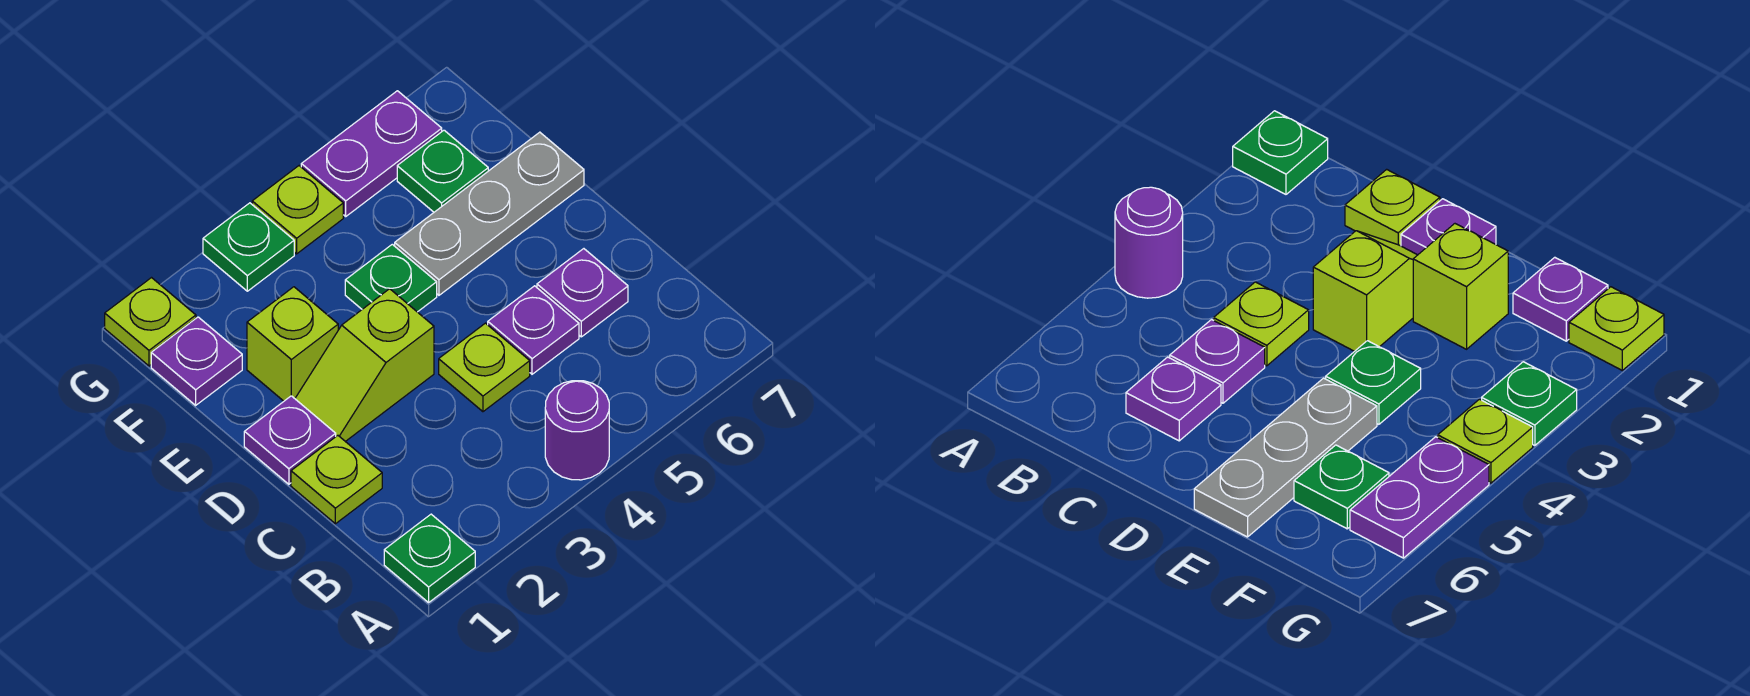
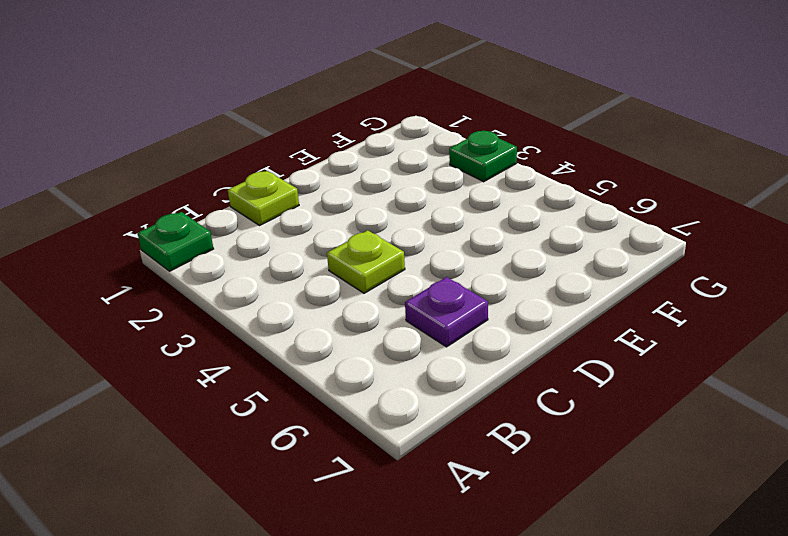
none -> purple 1x1 round brick [545,381,609,480]
none -> purple 1x1 plate [488,286,579,374]
none -> purple 1x1 plate [244,396,336,484]

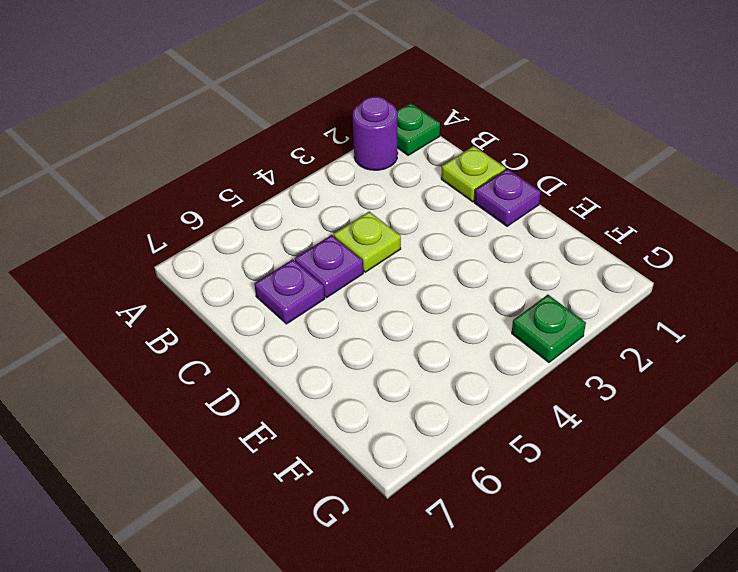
purple 1x1 round brick [353,96,398,170] -> purple 1x1 round brick moved to [545,381,609,480]
none -> lime 1x2 slope [295,289,434,442]
none -> lime 1x1 brick [247,287,338,401]
none -> green 1x1 plate [345,244,437,312]

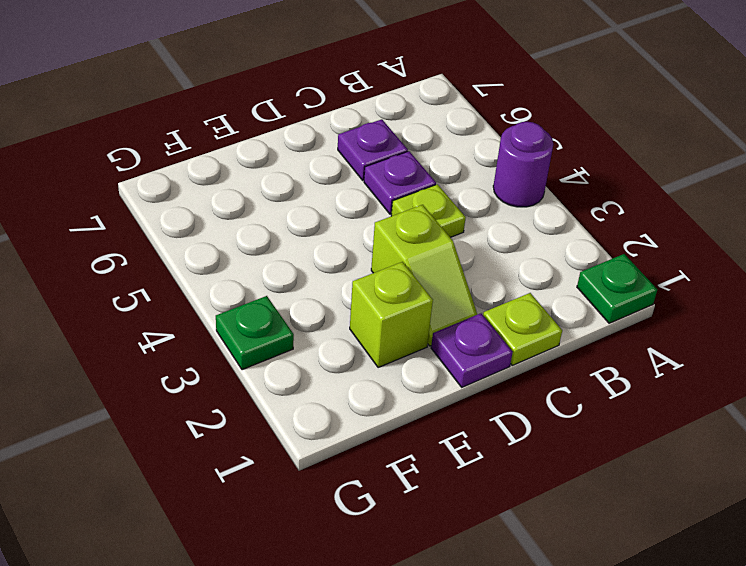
none -> green 1x1 plate [345,244,437,312]
none -> grey 1x3 plate [395,132,584,295]
none -> purple 1x1 plate [151,317,242,405]

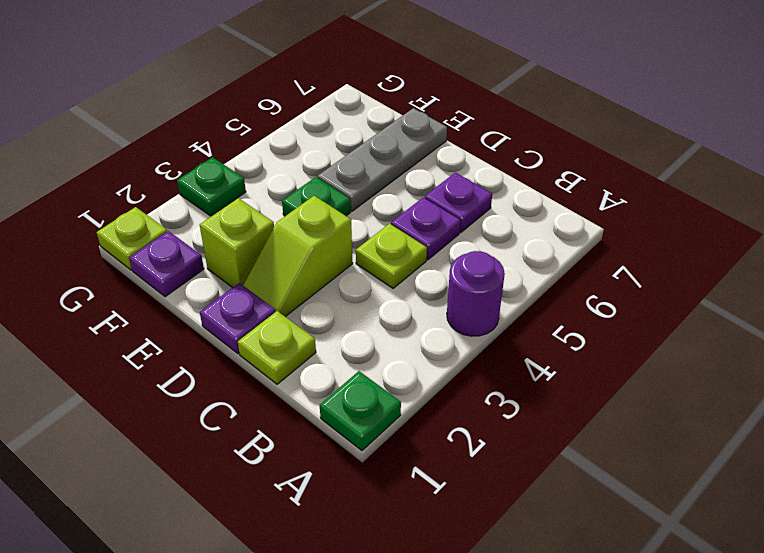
none -> green 1x1 plate [397,130,488,212]
none -> lime 1x1 plate [252,166,343,254]
none -> purple 1x2 plate [301,91,442,216]

